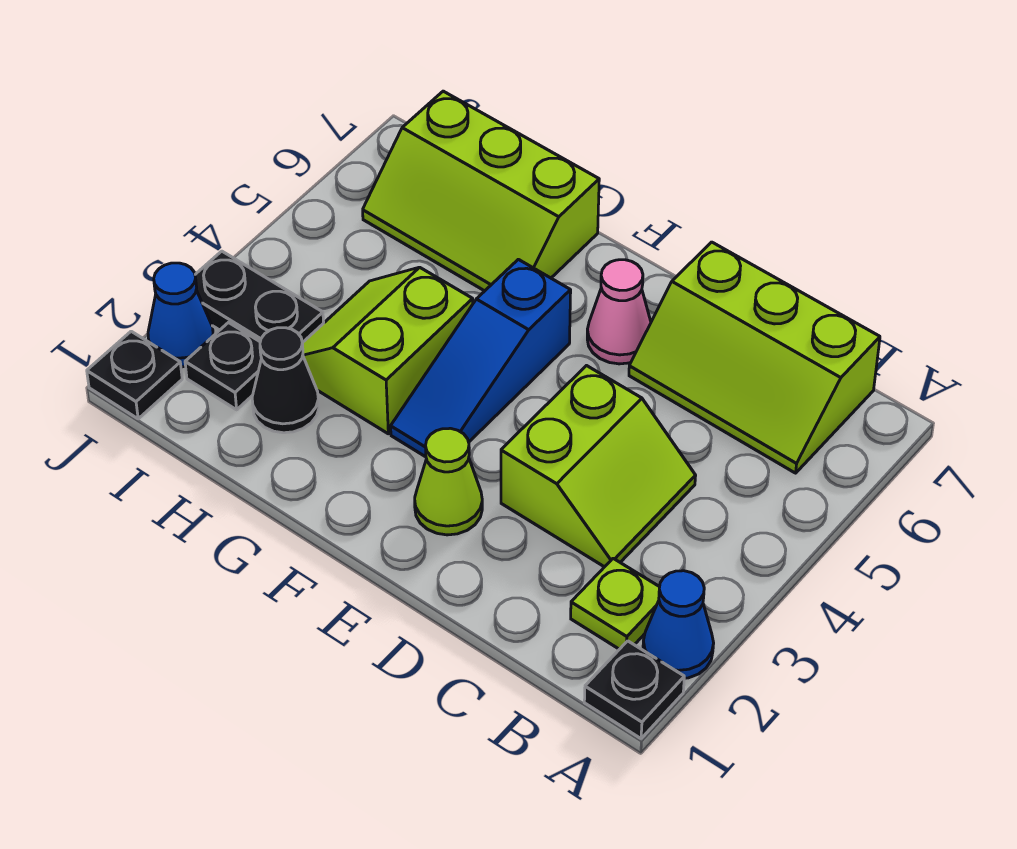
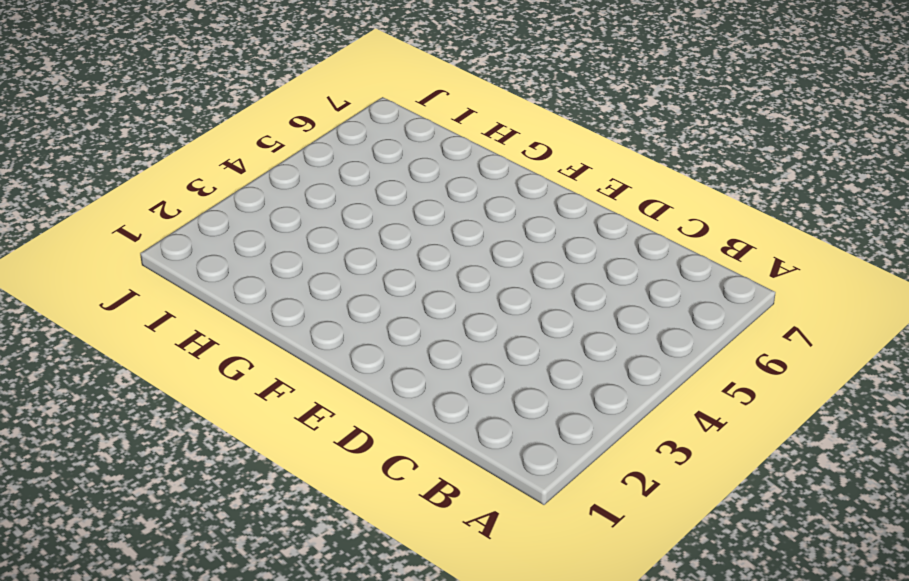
none -> black 1x1 plate [584,641,684,738]
none -> blue 1x1 cone [643,571,714,678]
none -> lime 1x1 plate [571,558,660,649]

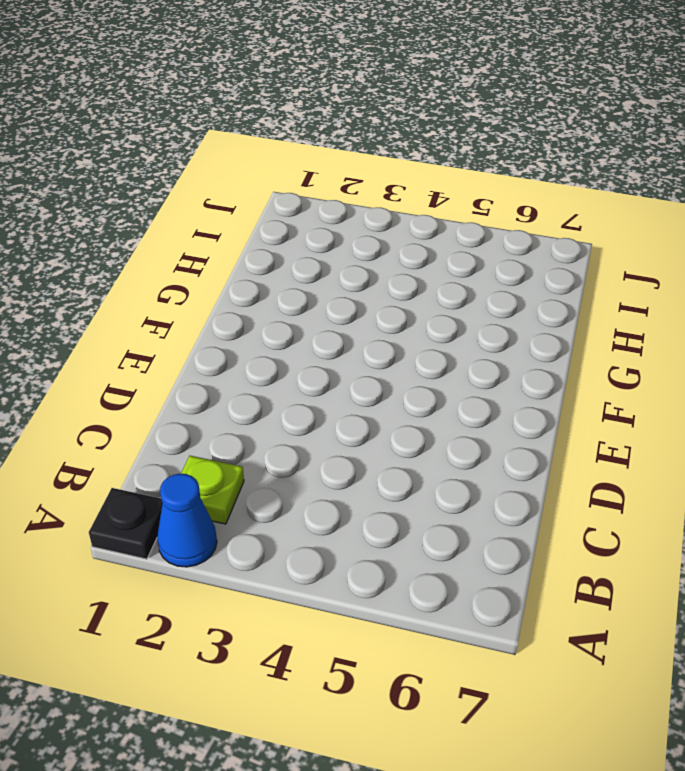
none -> lime 2x3 slope [629,242,880,473]
none -> lime 2x2 slope [501,366,696,567]
none -> lime 1x1 cone [415,428,482,535]

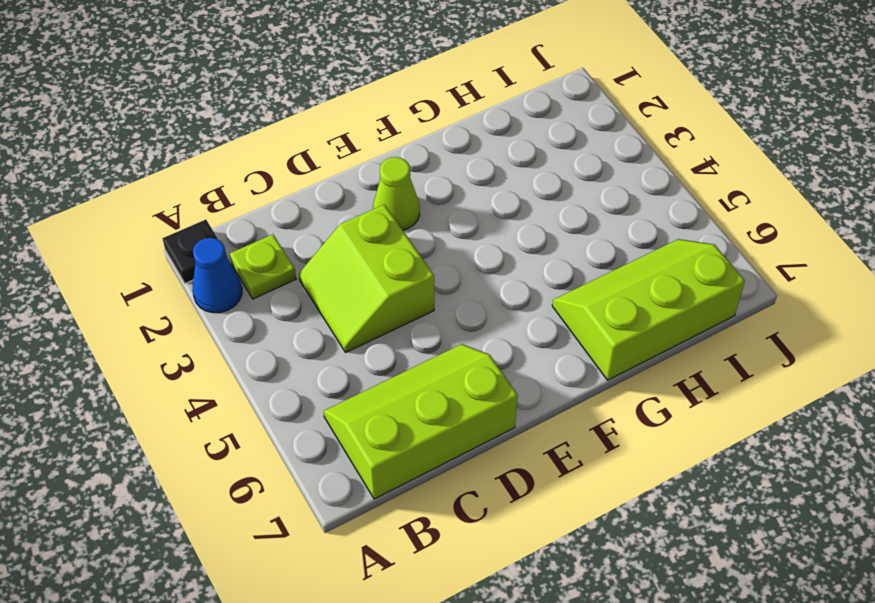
none -> pink 1x1 cone [587,260,651,364]
none -> blue 1x3 slope [391,259,571,457]
none -> lime 2x2 slope [302,267,473,434]

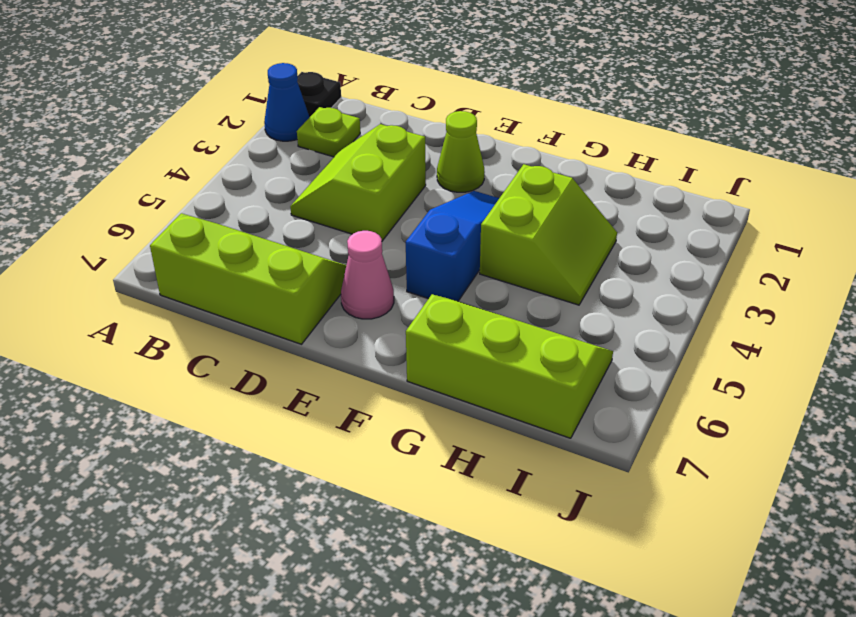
none -> black 1x1 cone [252,328,319,433]
none -> black 1x1 plate [185,323,262,410]
none -> black 1x2 plate [195,251,324,343]

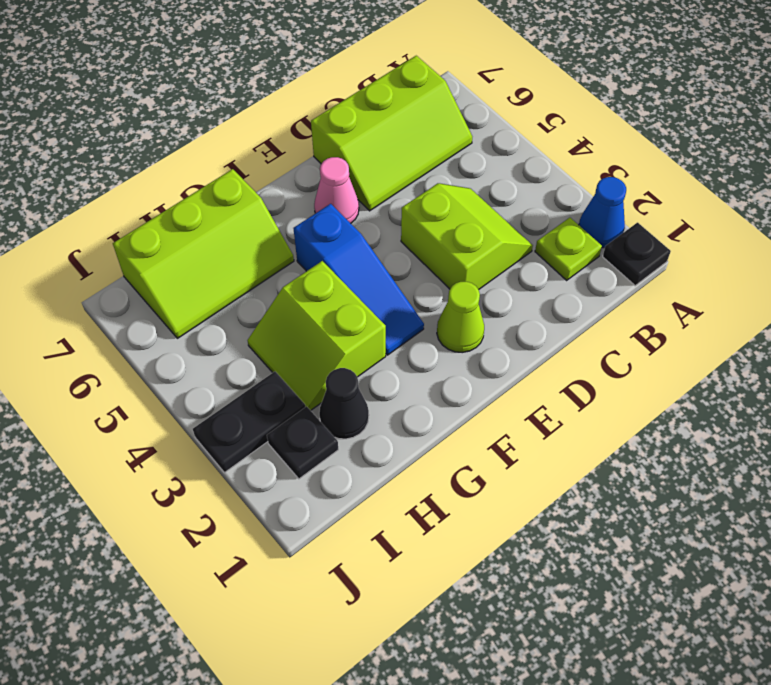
none -> black 1x1 plate [87,331,182,419]
none -> blue 1x1 cone [148,263,213,367]

